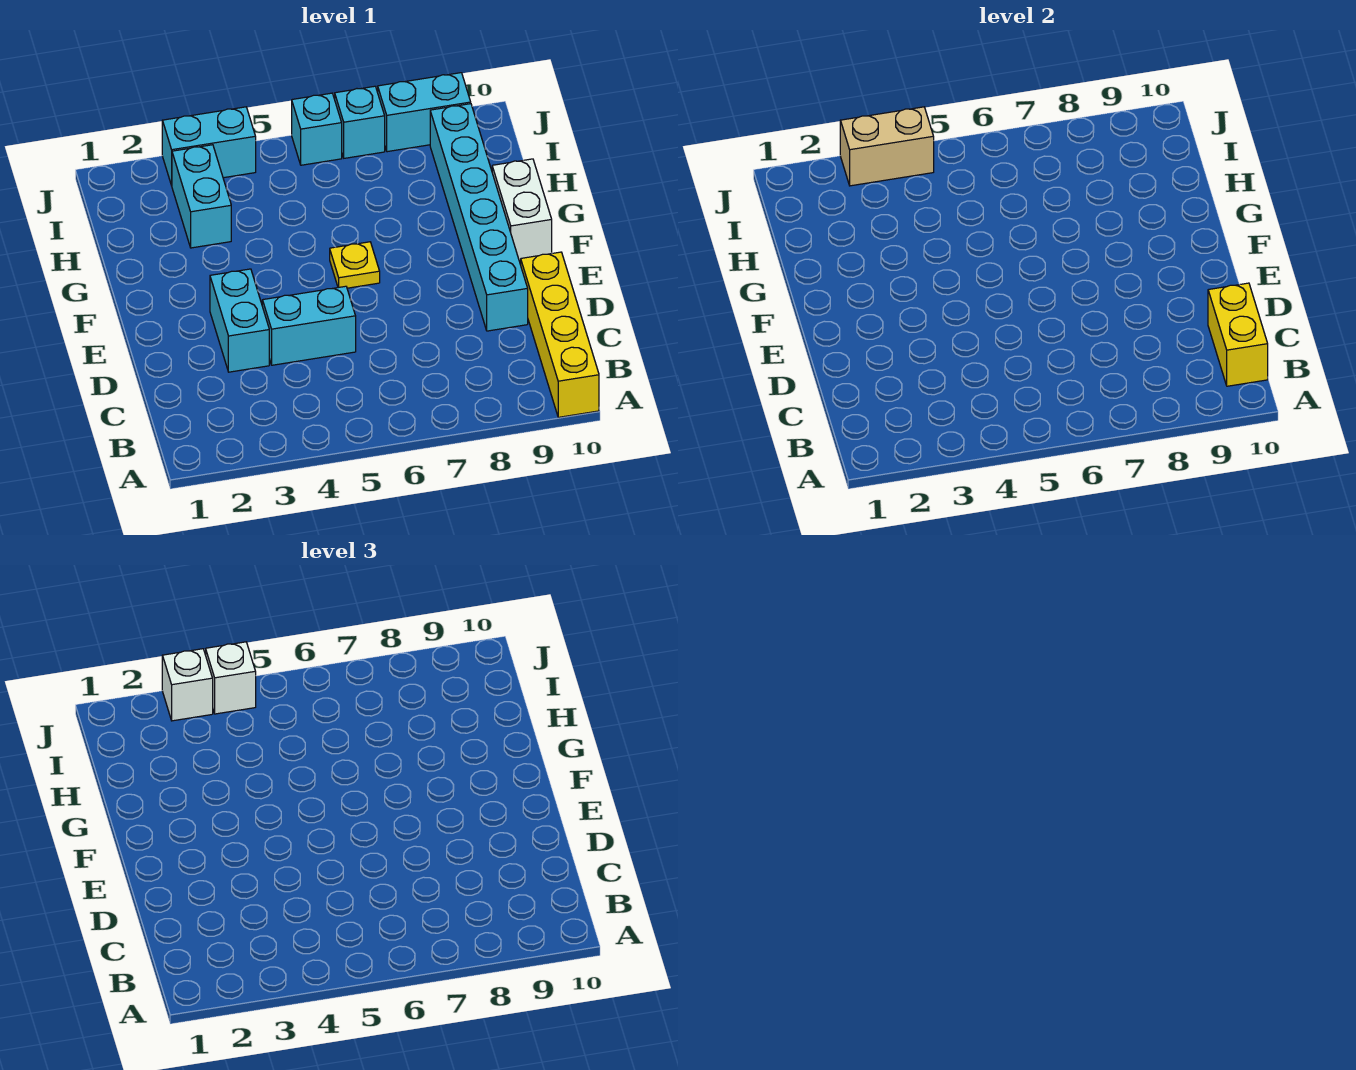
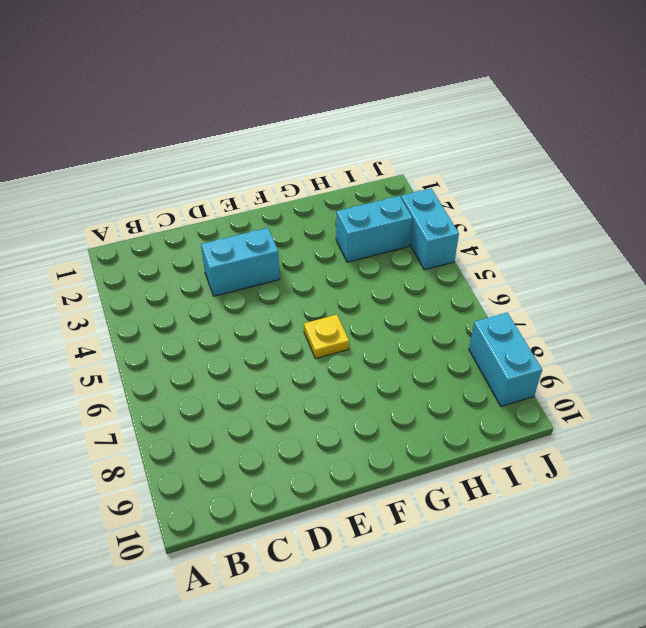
none -> yellow 1x4 brick [521,252,599,417]
none -> cyan 1x2 brick [262,286,356,365]
none -> cyan 1x6 brick [430,104,528,331]

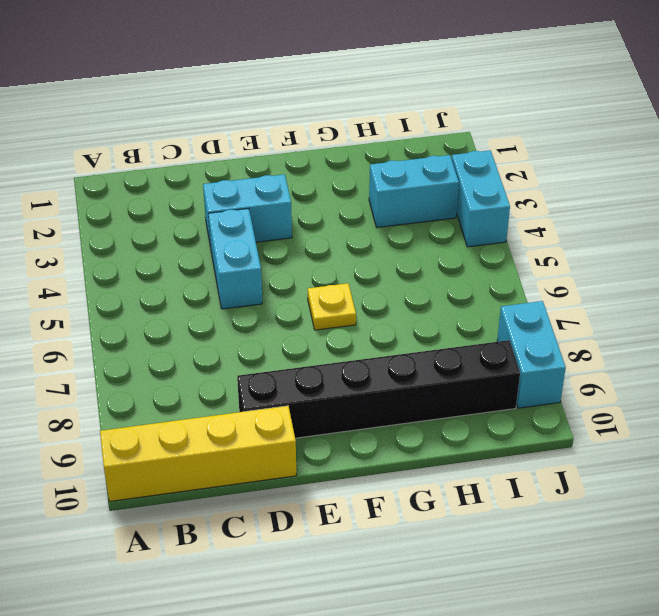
black 1x6 brick [237,340,520,438] -> cyan 1x6 brick [430,104,528,331]
none -> white 1x2 brick [492,159,552,261]
none -> cyan 1x1 brick [292,93,342,165]
none -> cyan 1x1 brick [335,86,385,158]

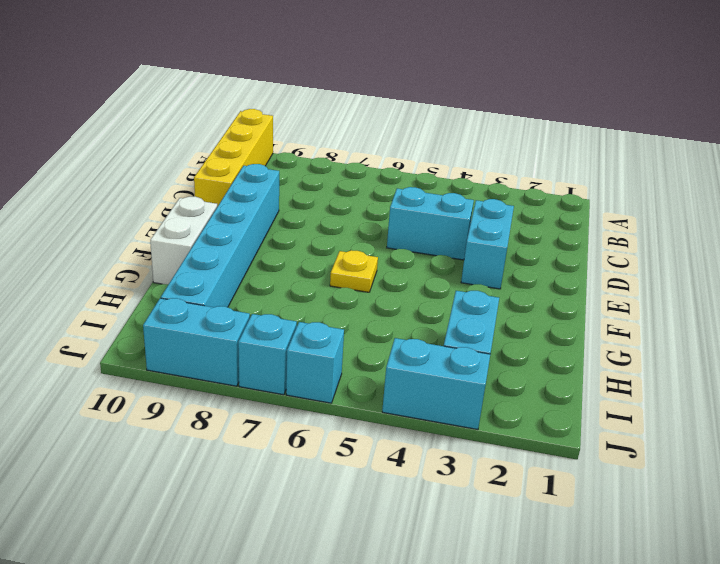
none -> yellow 1x2 brick [1208,283,1268,386]
none -> tan 1x2 brick [840,107,934,186]
none -> white 1x1 brick [162,649,213,721]

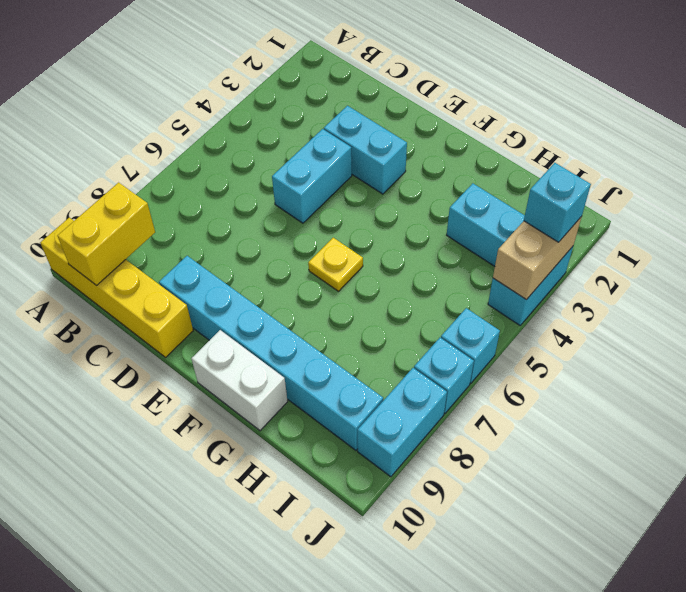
yellow 1x2 brick [57,183,155,285] -> yellow 1x2 brick turned to [1208,283,1268,386]
cyan 1x1 brick [524,163,591,242] -> white 1x1 brick [162,649,213,721]
none -> white 1x1 brick [206,642,256,714]

